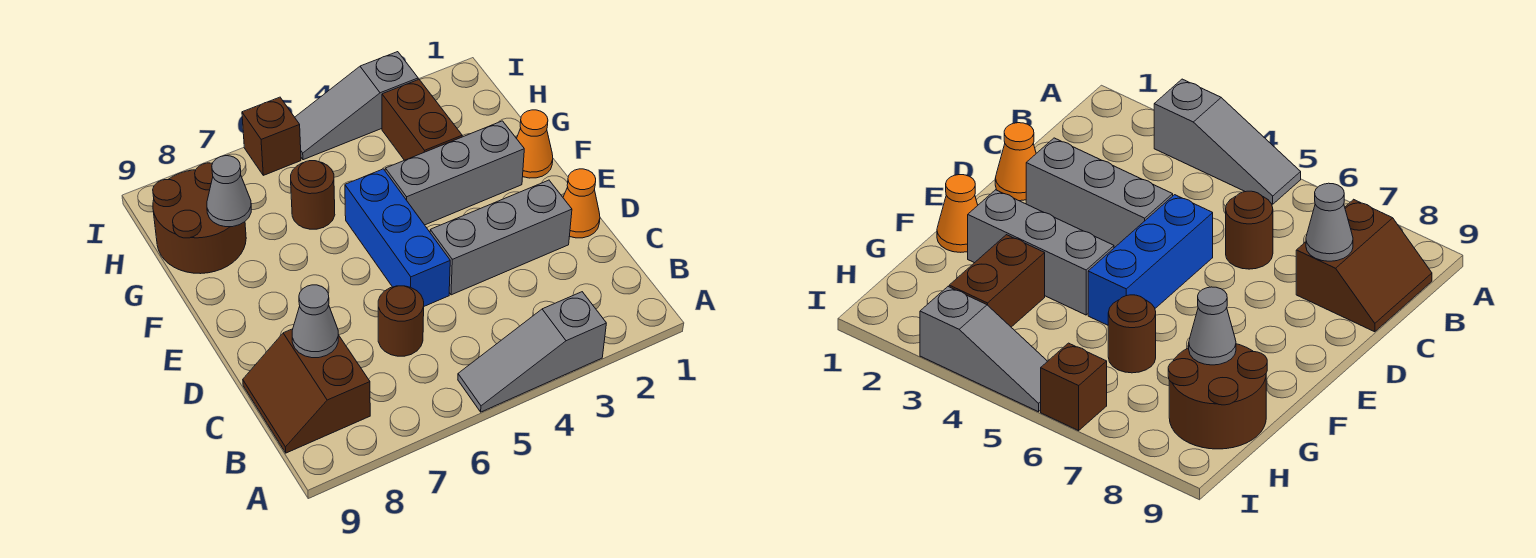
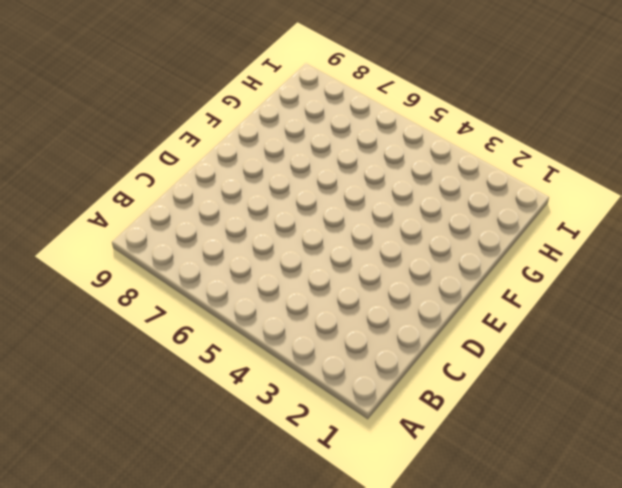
none -> grey 1x3 slope [458,292,606,412]
none -> brown 2x2 slope [243,329,370,453]
none -> brown 1x1 round brick [378,286,424,356]

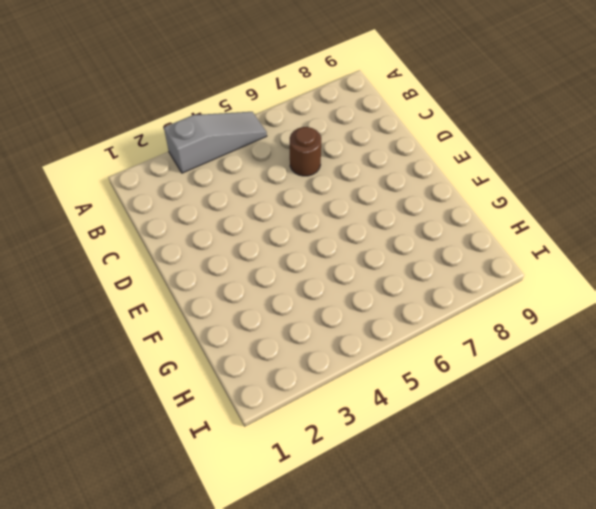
none -> brown 2x2 slope [243,329,370,453]
none -> orange 1x1 cone [563,169,600,238]
none -> grey 1x3 brick [430,180,572,295]

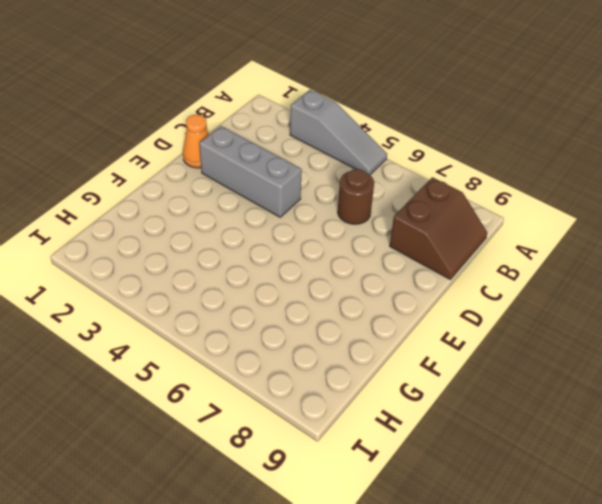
none -> blue 1x3 brick [345,169,450,306]
none -> orange 1x1 cone [517,110,553,178]
none -> grey 1x3 brick [385,121,524,225]

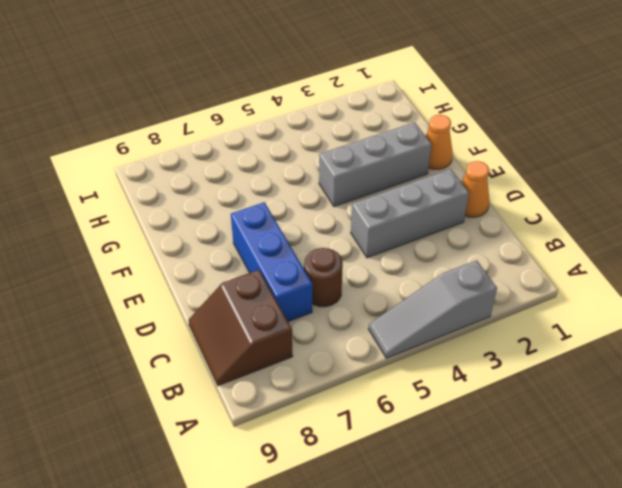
blue 1x3 brick [231,202,313,322] -> blue 1x3 brick moved to [345,169,450,306]
none -> brown 1x2 brick [382,79,462,160]
none -> brown 1x1 round brick [291,161,335,229]
none -> brown 2x2 round brick [153,163,246,274]

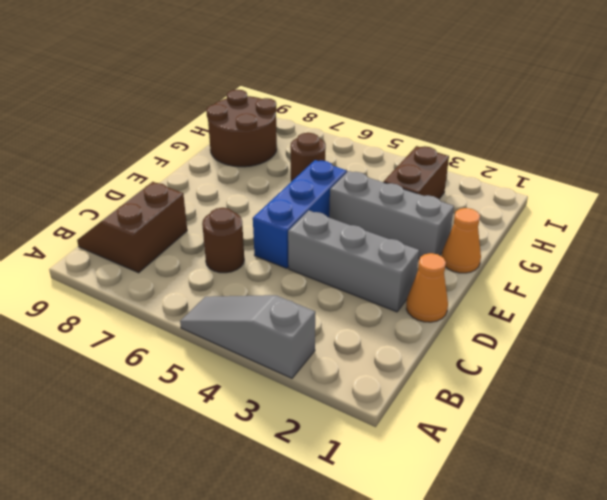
none -> grey 1x3 slope [295,52,418,160]
none -> brown 1x1 brick [242,97,301,175]
none -> grey 1x1 cone [292,285,338,358]

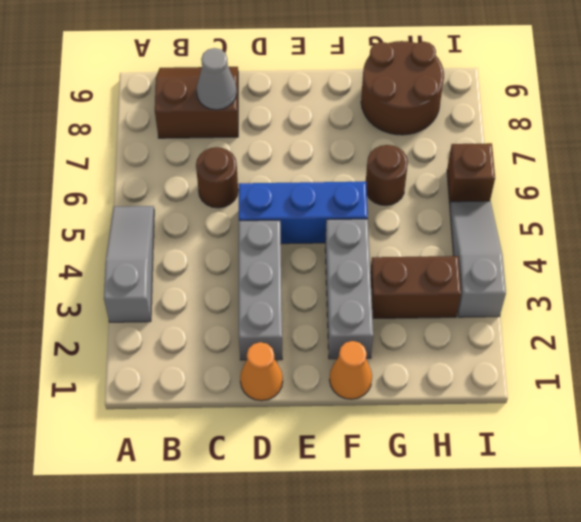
none -> grey 1x1 cone [207,156,251,227]

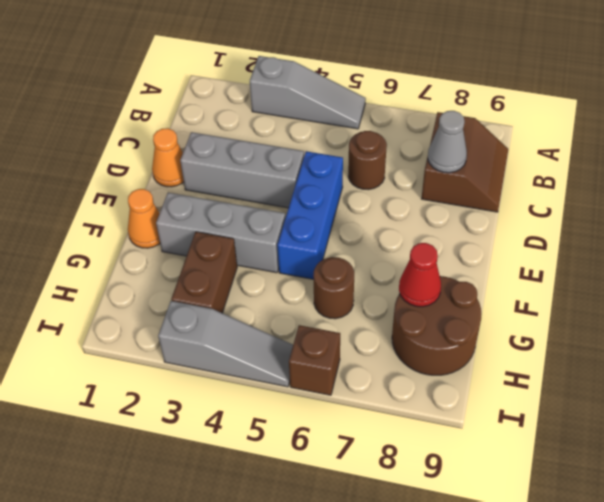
red 1x1 cone [399,243,441,307] -> grey 1x1 cone [207,156,251,227]

